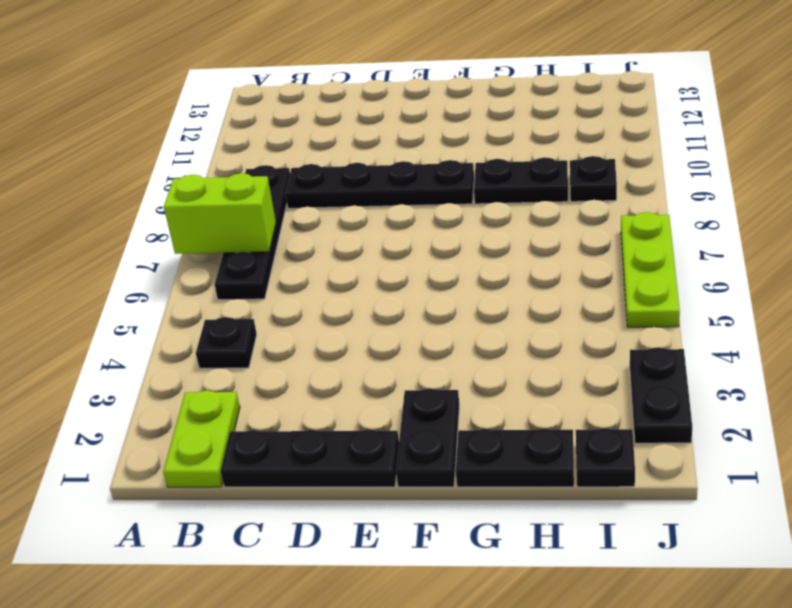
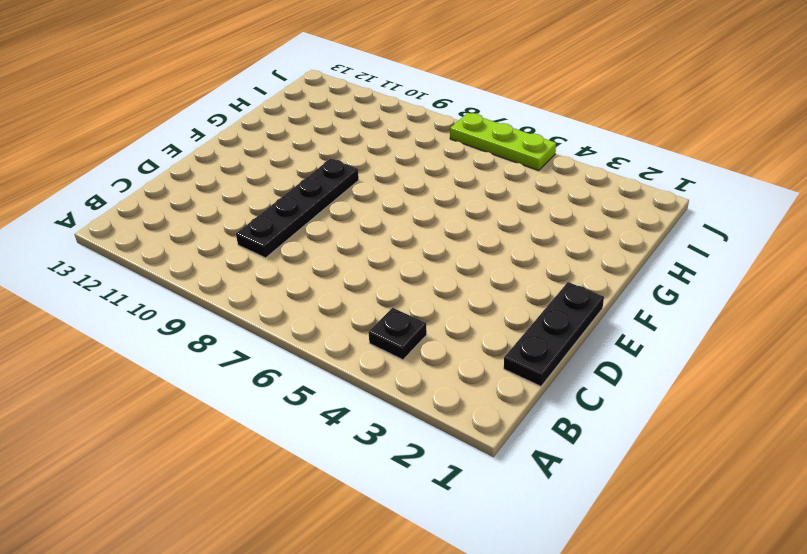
none -> lime 1x2 plate [163,390,240,487]
none -> black 1x4 plate [215,165,290,300]
none -> black 1x2 plate [396,388,459,487]

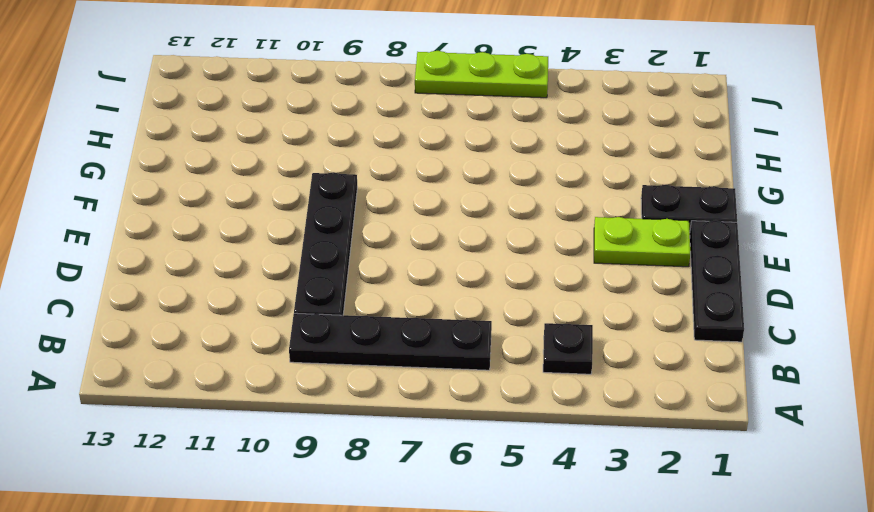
lime 1x2 plate [594,217,690,267] -> lime 1x2 plate moved to [163,390,240,487]
none -> black 1x2 plate [456,428,574,487]
none -> black 1x2 plate [474,157,568,204]
none -> black 1x1 plate [576,428,635,487]

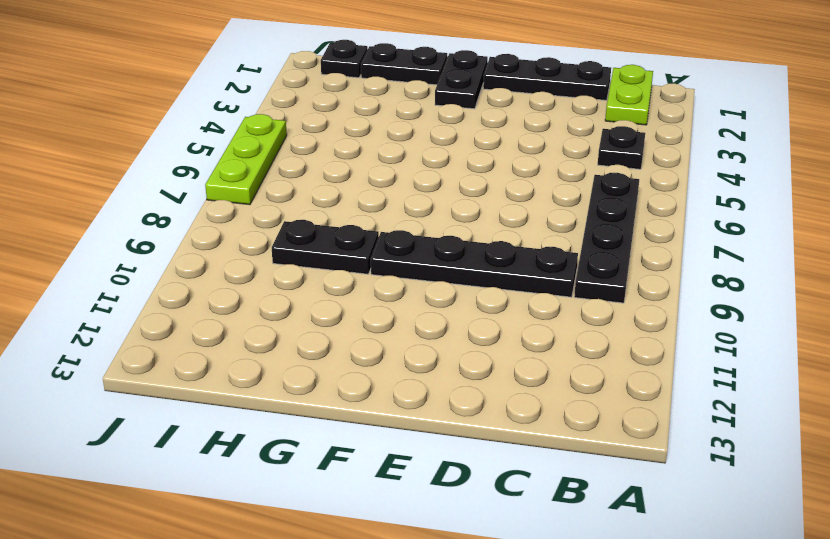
none -> black 1x1 plate [570,156,617,202]
none -> black 1x2 plate [630,347,692,443]
none -> lime 1x2 brick [164,173,276,254]

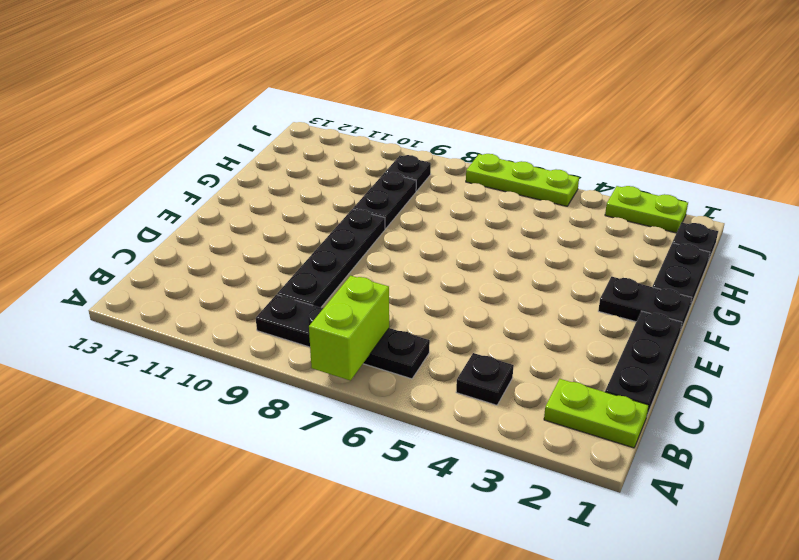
lime 1x2 plate [605,186,688,233] -> black 1x2 plate [630,347,692,443]

